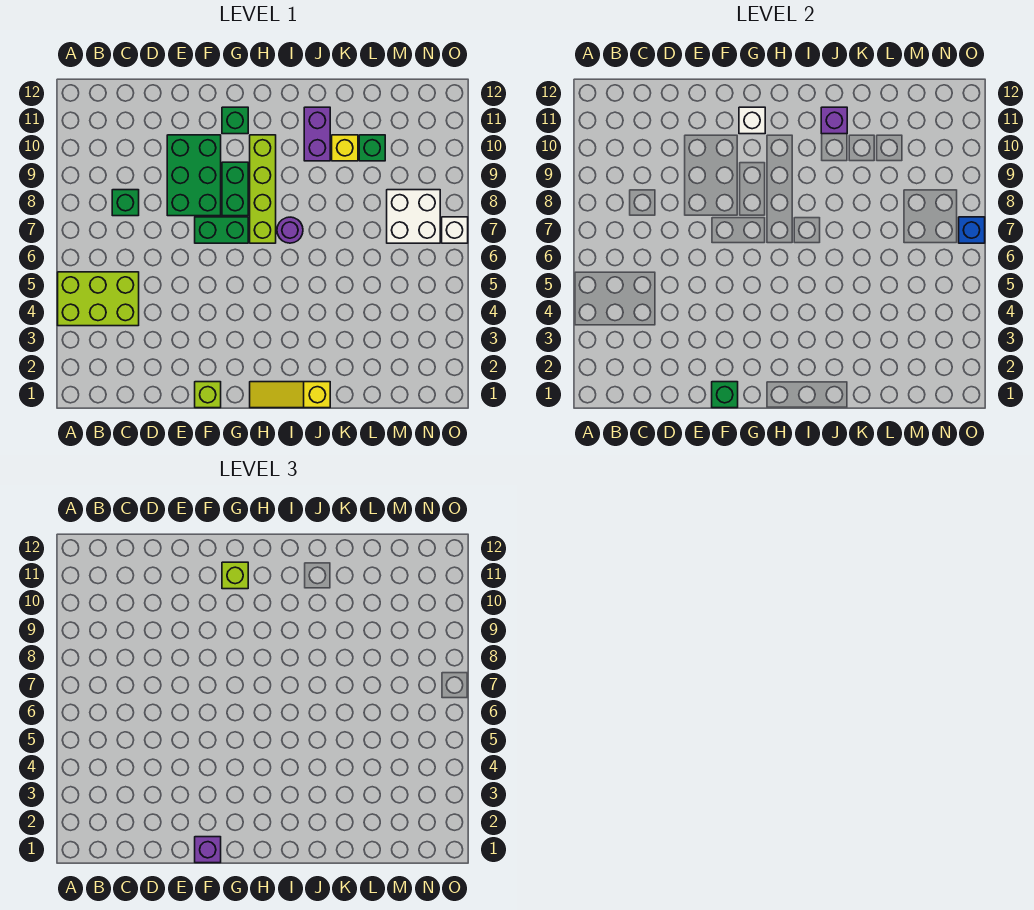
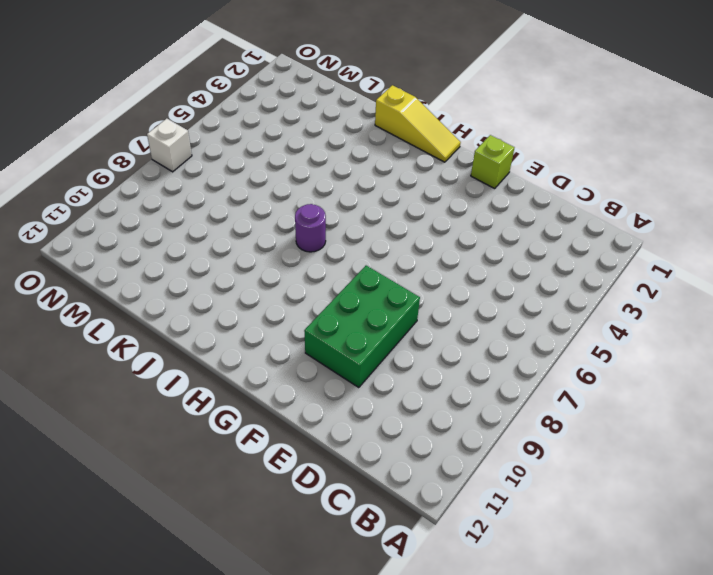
none -> lime 2x3 brick [58,272,139,326]
none -> green 1x1 brick [112,190,139,216]
none -> green 1x2 brick [195,217,248,243]

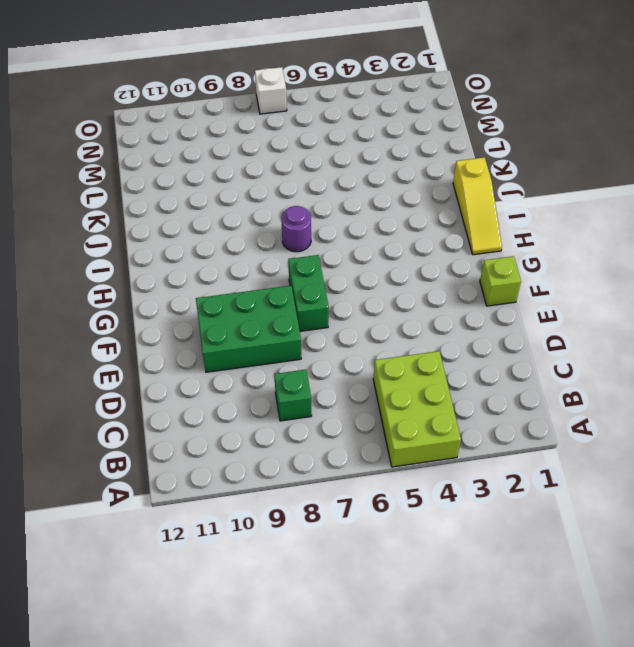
none -> green 1x2 brick [222,162,248,216]
none -> green 1x1 brick [222,107,248,134]
none -> lime 1x4 brick [250,135,276,243]

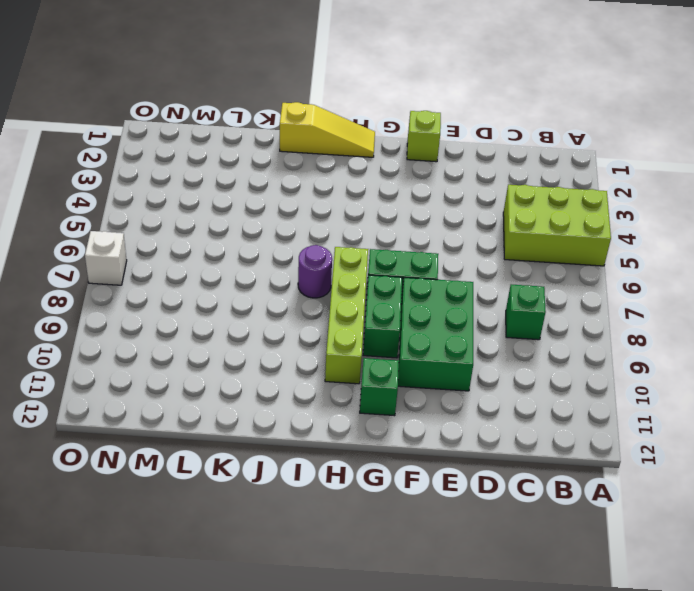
none -> purple 1x2 brick [304,107,330,161]
none -> yellow 1x1 brick [332,135,358,161]
none -> green 1x1 brick [359,135,385,161]

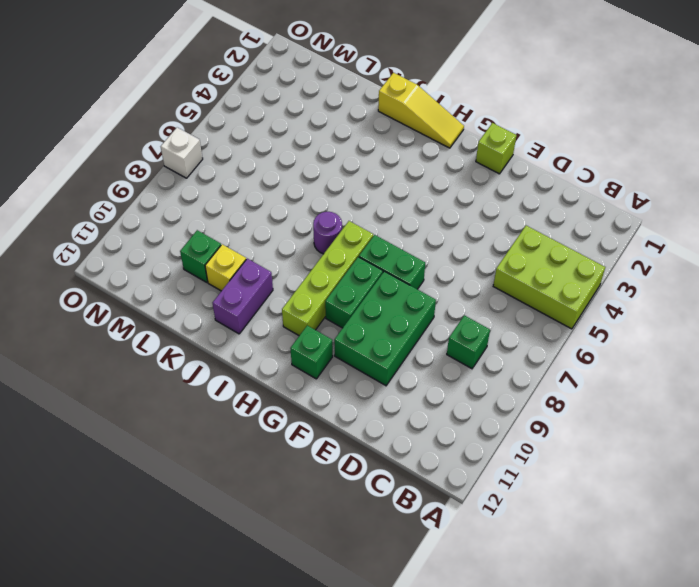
none -> white 2x2 brick [387,190,440,243]
none -> green 1x1 brick [712,382,738,408]
none -> white 1x1 brick [739,107,765,134]

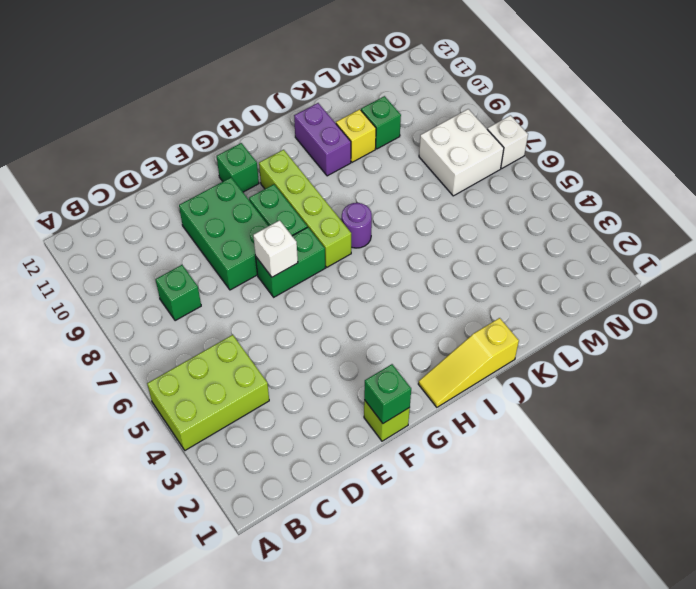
white 1x1 brick [253,220,298,277] -> white 1x1 brick moved to [739,107,765,134]
none -> purple 1x1 brick [821,107,847,134]
none -> blue 1x1 brick [959,217,985,243]
none -> purple 1x1 brick [195,837,221,863]

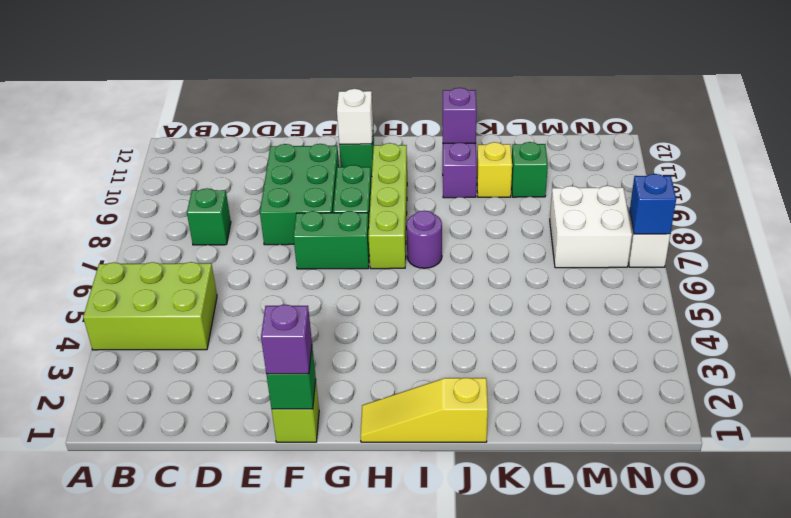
none -> lime 1x1 brick [222,562,248,589]

